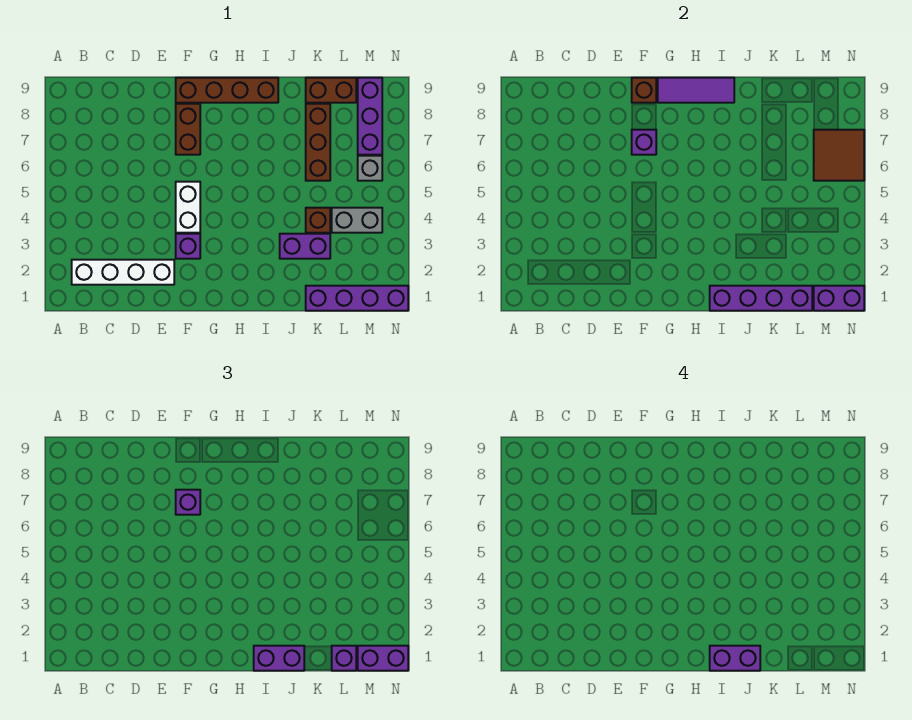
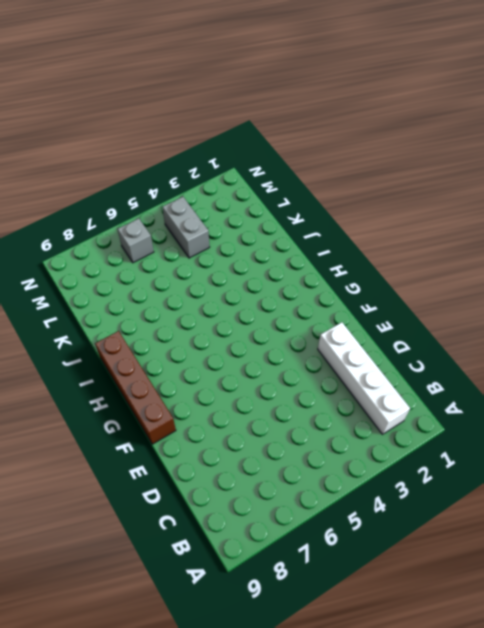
none -> purple 1x1 brick [176,234,200,259]
none -> white 1x2 brick [176,182,200,233]
none -> brown 1x2 brick [176,104,200,155]

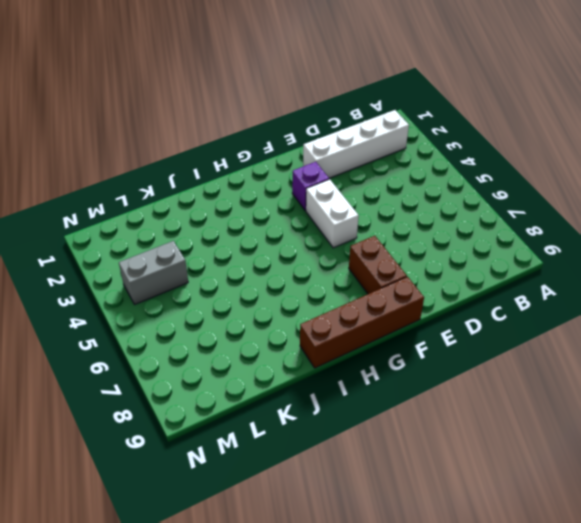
none -> purple 1x2 brick [280,234,330,259]
none -> purple 1x4 brick [306,286,408,311]
none -> brown 1x1 brick [306,208,330,233]

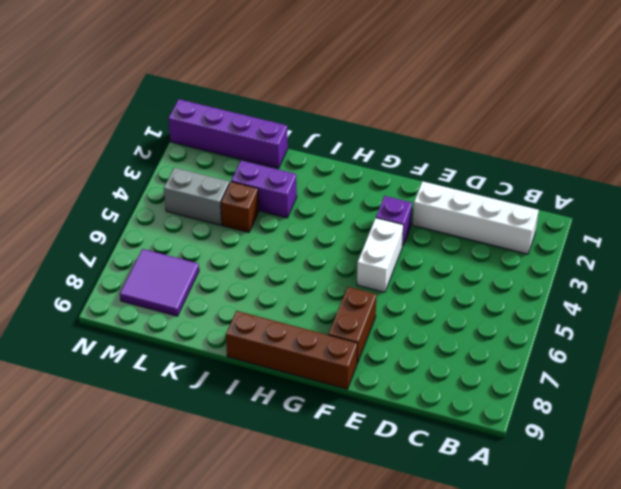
purple 2x2 tile [120,249,199,316] -> purple 1x3 brick [358,78,382,155]
none -> brown 1x3 brick [306,104,330,181]
none -> brown 1x2 brick [306,78,356,103]
none -> grey 1x1 brick [358,156,382,181]

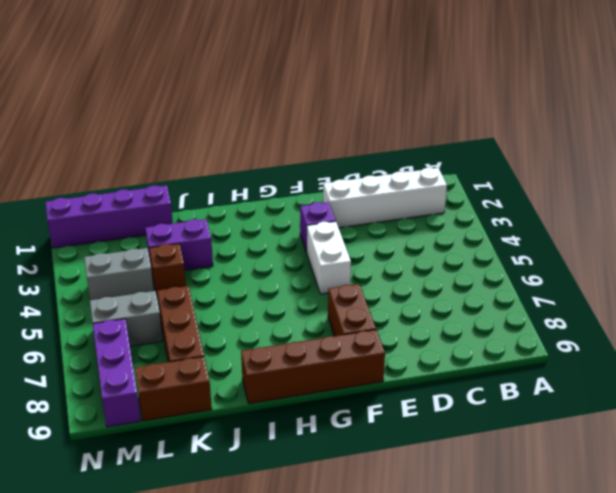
grey 1x2 brick [90,291,163,346] -> grey 1x1 brick [358,156,382,181]
none -> purple 1x1 brick [632,130,656,155]
none -> brown 1x1 brick [632,78,656,103]
none -> purple 1x3 tile [658,78,734,103]

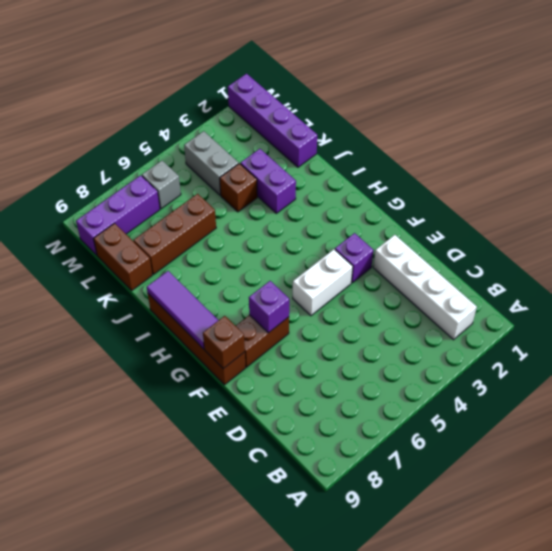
none -> purple 1x4 brick [710,286,812,311]
none -> purple 1x2 brick [814,286,864,311]
none -> brown 2x2 tile [814,130,864,181]

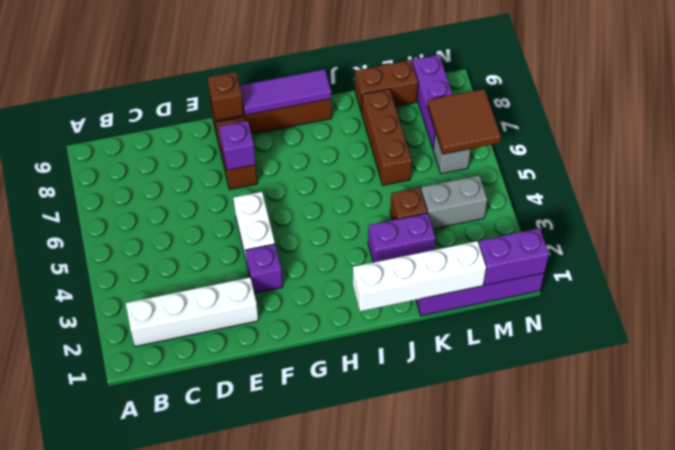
white 1x4 brick [353,241,486,311] -> purple 1x4 brick [710,286,812,311]
none -> purple 1x1 brick [176,490,200,515]
none -> purple 1x2 brick [254,646,304,671]
none -> purple 1x1 brick [332,646,356,671]

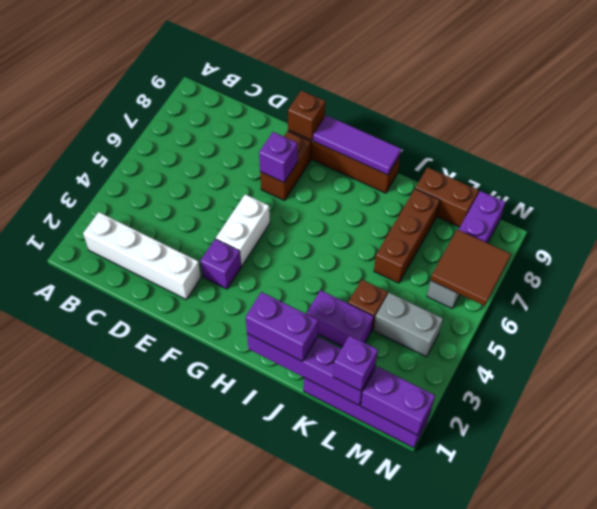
none -> purple 1x1 brick [176,490,200,515]
none -> purple 1x2 brick [358,646,408,671]
none -> purple 1x2 brick [710,646,760,671]

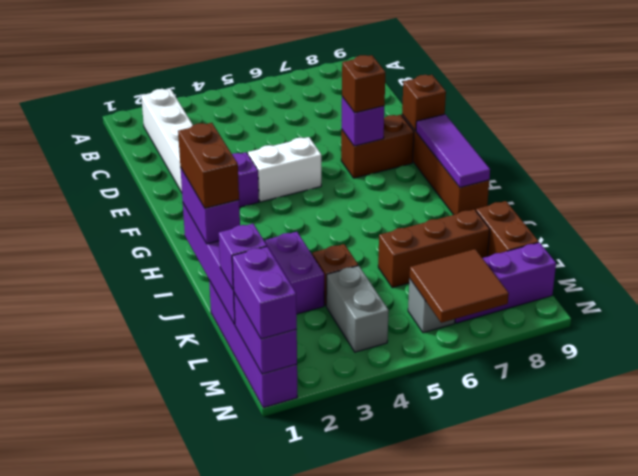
brown 1x1 brick [342,55,385,113] -> purple 1x1 brick [176,490,200,515]
brown 1x2 brick [178,123,239,208] -> purple 1x2 brick [710,646,760,671]

